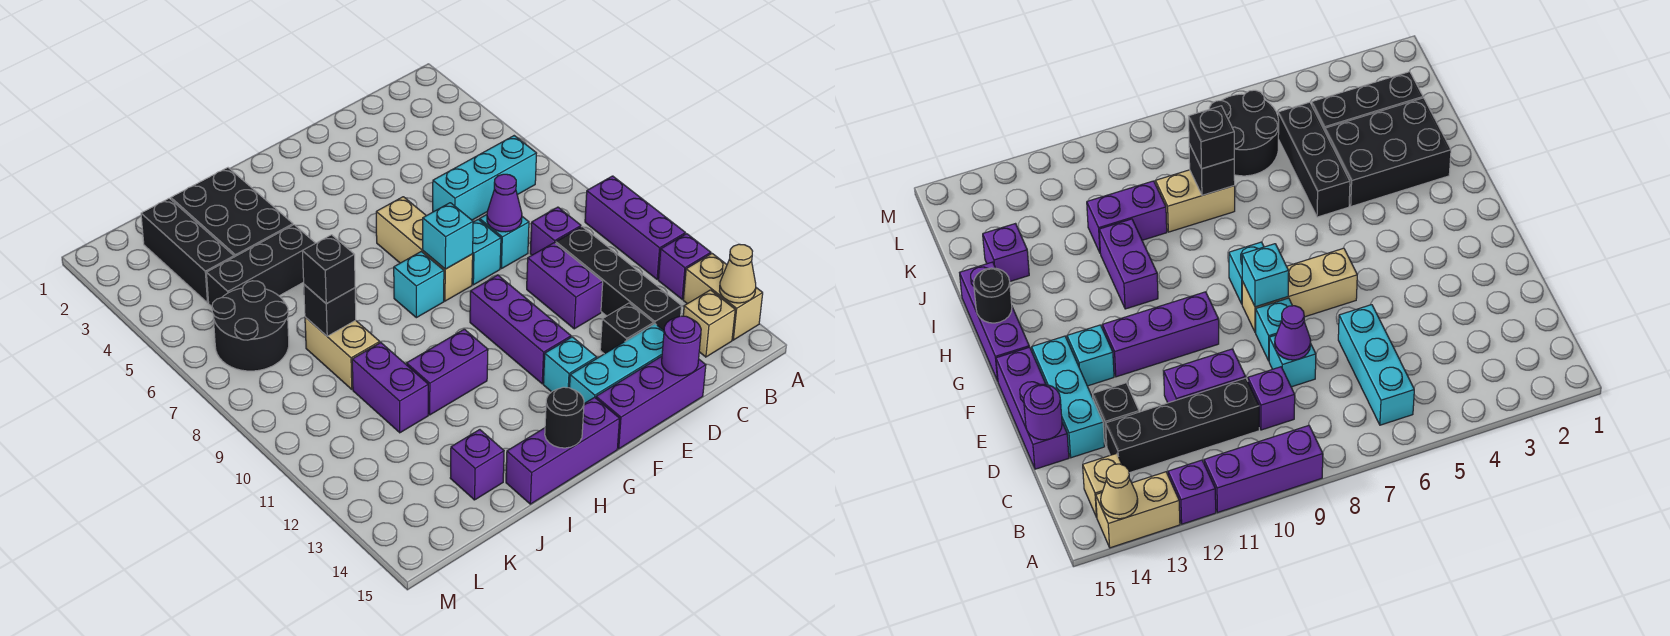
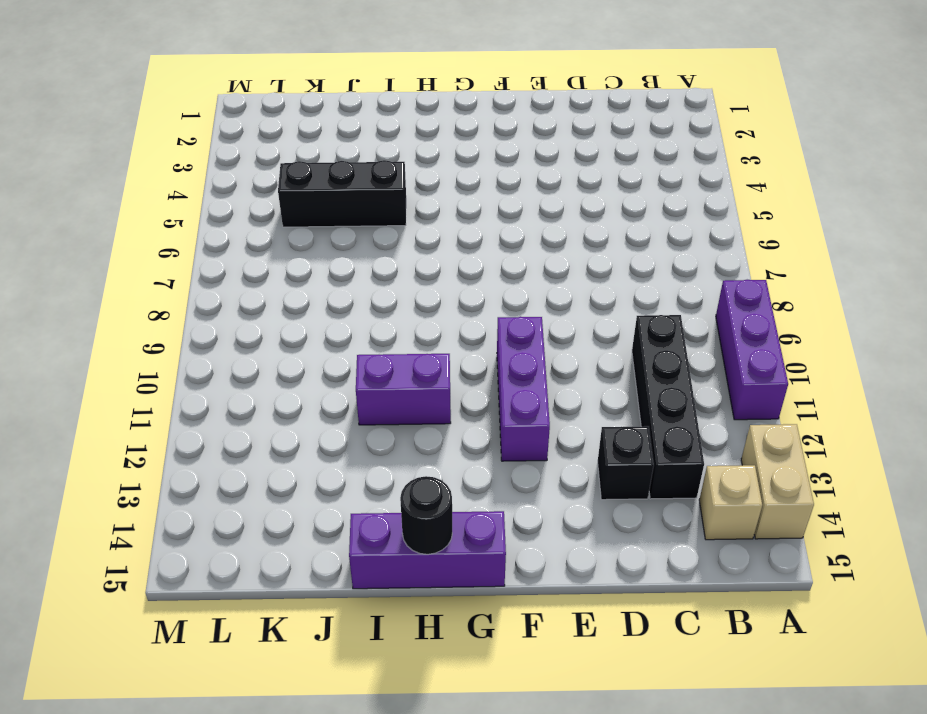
none -> purple 1x1 brick [658,234,711,299]
none -> cyan 1x3 brick [433,136,537,220]
none -> purple 1x1 brick [530,207,581,255]
none -> cyan 1x1 brick [480,215,529,269]

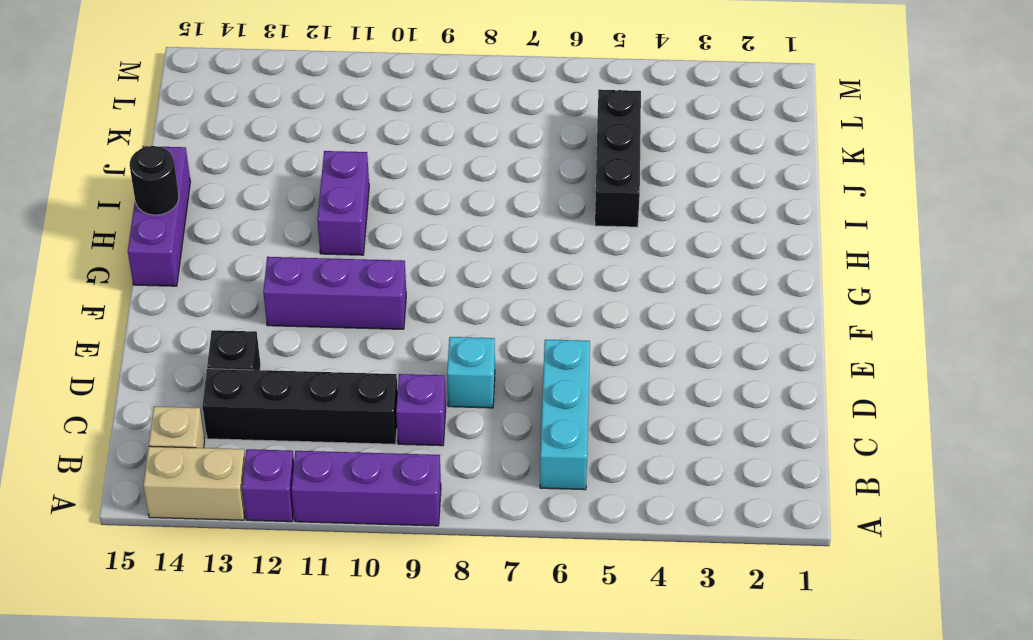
none -> purple 1x2 brick [527,242,603,329]
none -> cyan 1x3 brick [570,324,664,403]
none -> purple 1x3 brick [596,356,706,449]
none -> cyan 1x1 brick [472,219,501,285]

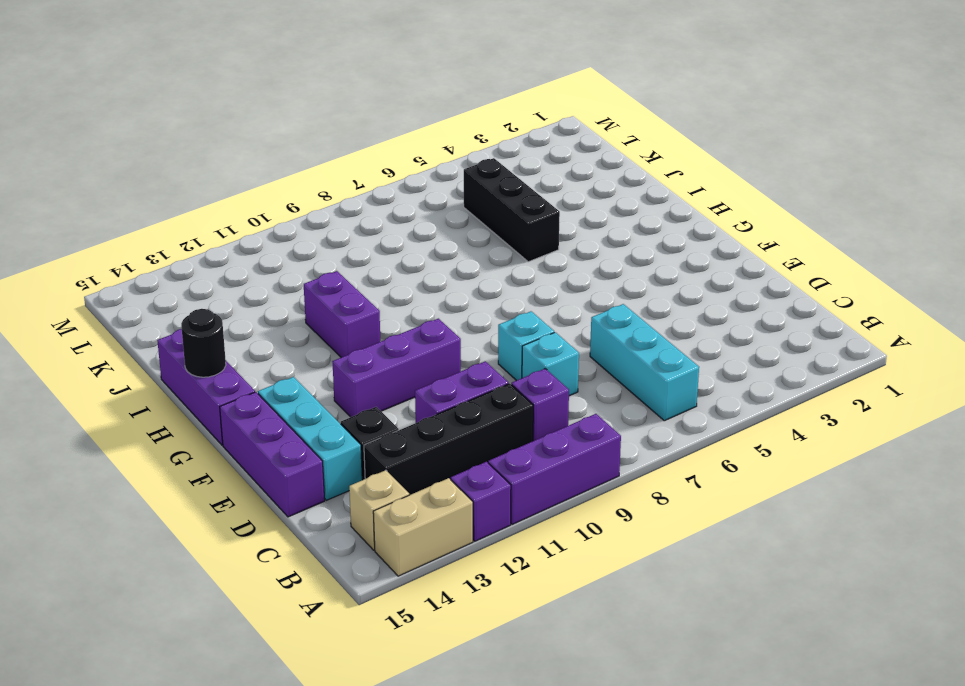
none -> tan 1x3 brick [376,197,473,301]
none -> cyan 1x1 brick [543,337,597,392]
none -> cyan 1x1 brick [394,252,444,318]
none -> black 2x3 brick [171,168,293,257]

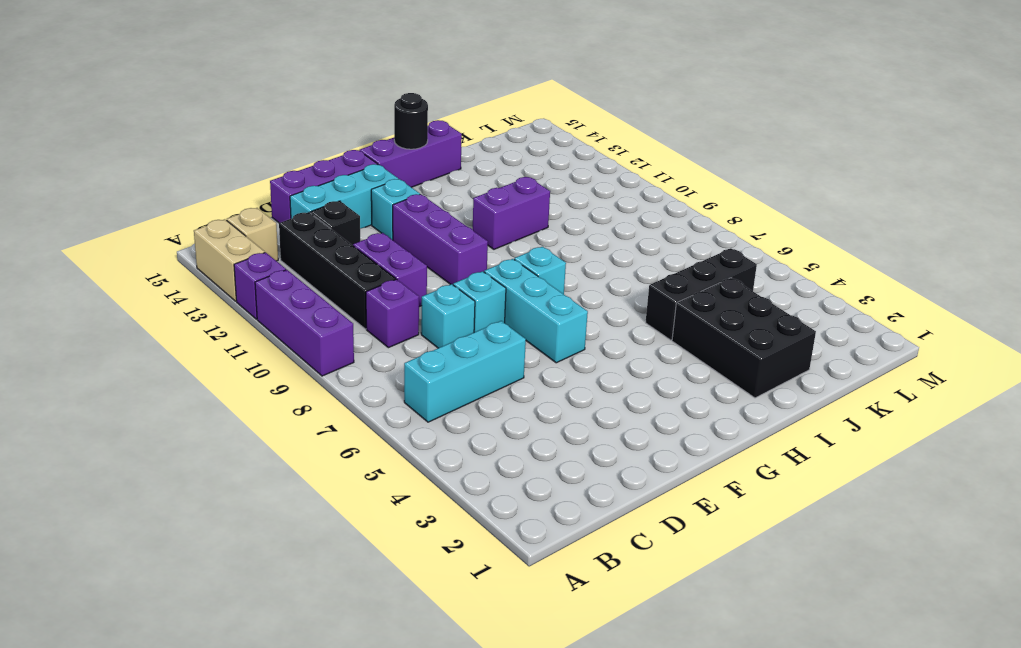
cyan 1x3 brick [484,259,588,363] -> tan 1x3 brick [376,197,473,301]
none -> tan 1x2 brick [305,317,380,389]
none -> purple 1x2 brick [352,343,428,433]
none -> purple 1x1 brick [450,430,504,500]
none -> black 1x3 brick [141,198,234,303]

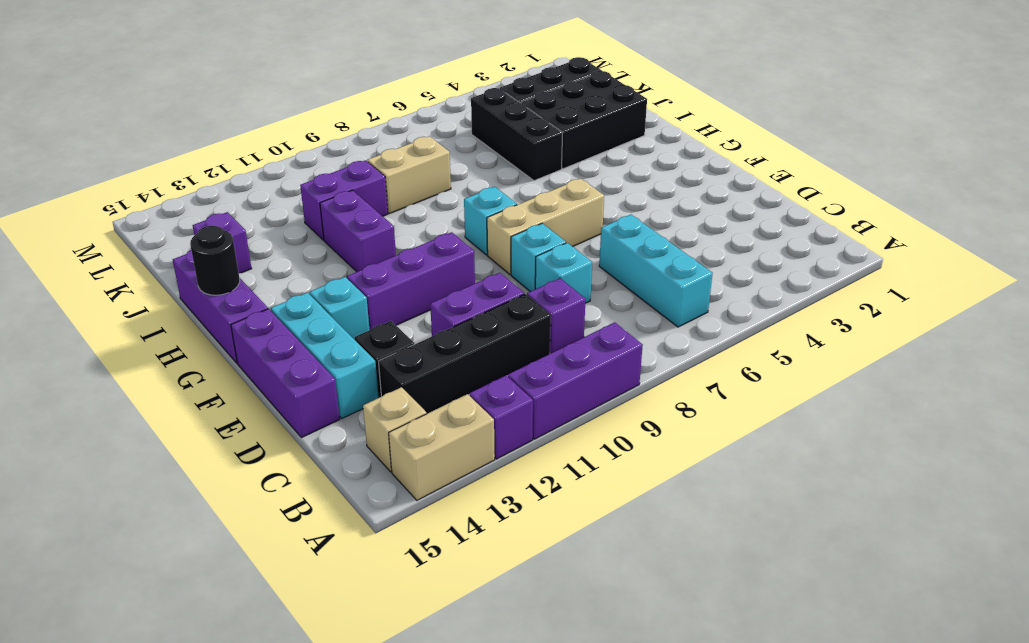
none -> black 2x2 round brick [212,281,289,371]
none -> tan 1x1 cone [720,244,756,303]
none -> purple 1x1 cone [487,174,522,232]
none -> purple 1x1 round brick [662,316,701,376]

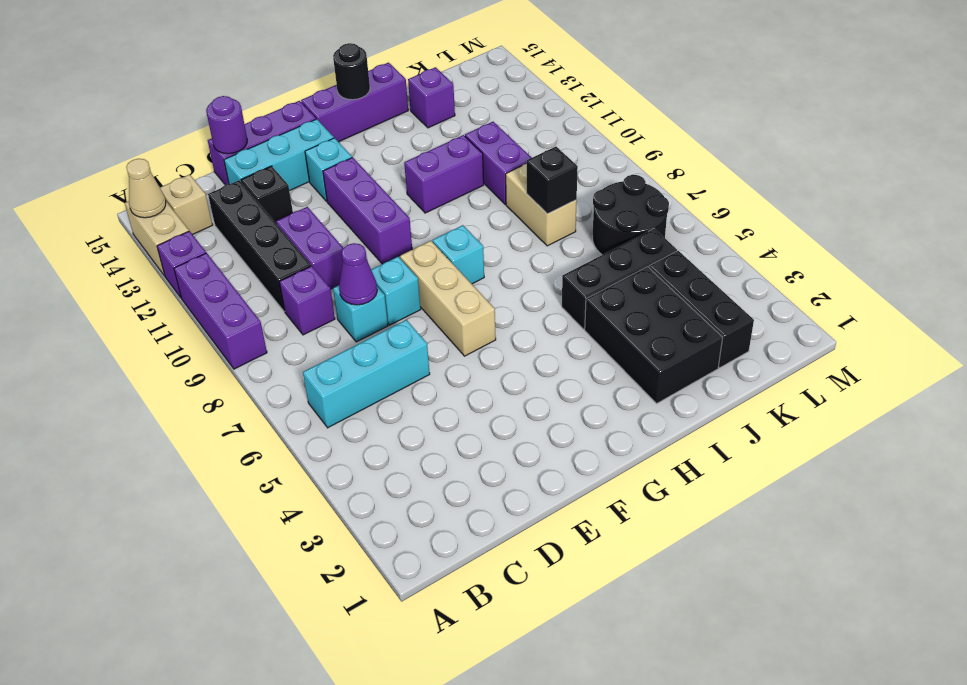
none -> cyan 1x1 brick [423,203,473,269]
none -> black 1x1 brick [303,235,355,304]

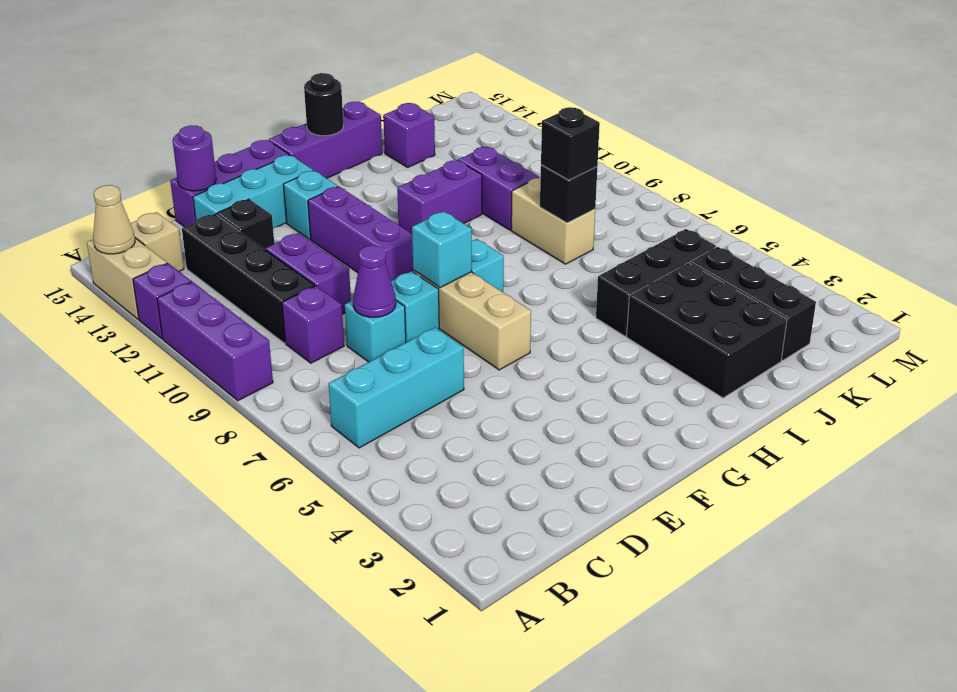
none -> black 2x2 round brick [212,281,289,371]

